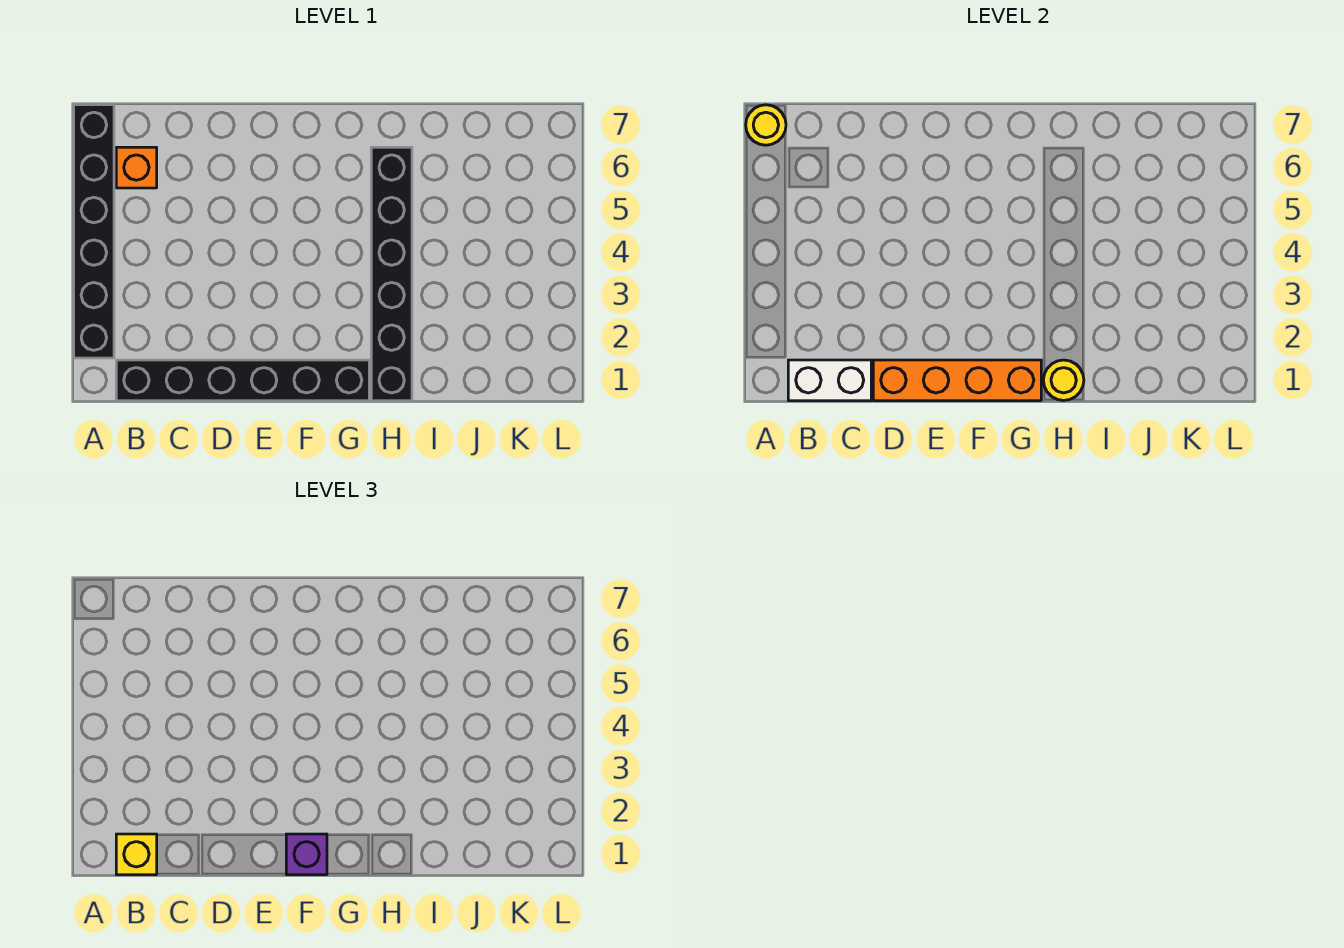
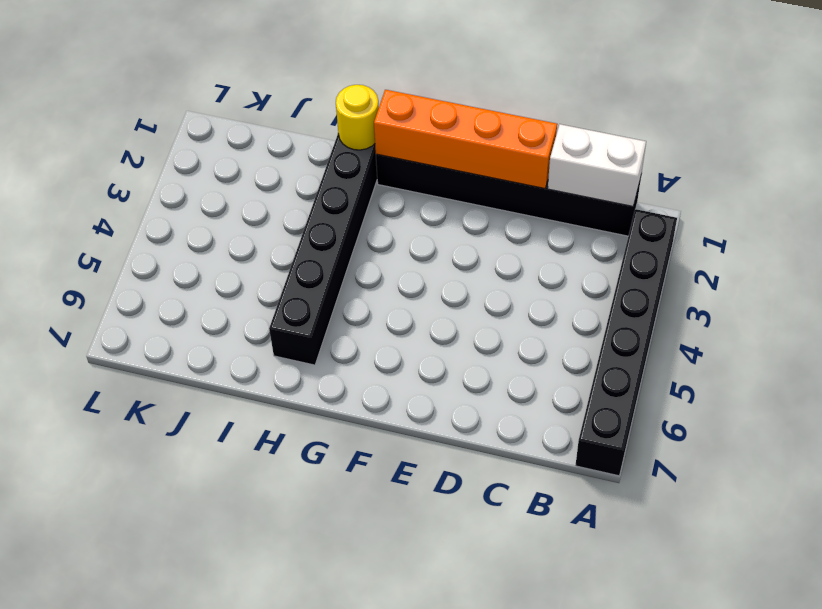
none -> orange 1x1 brick [116,147,157,188]
none -> yellow 1x1 round brick [746,105,786,145]

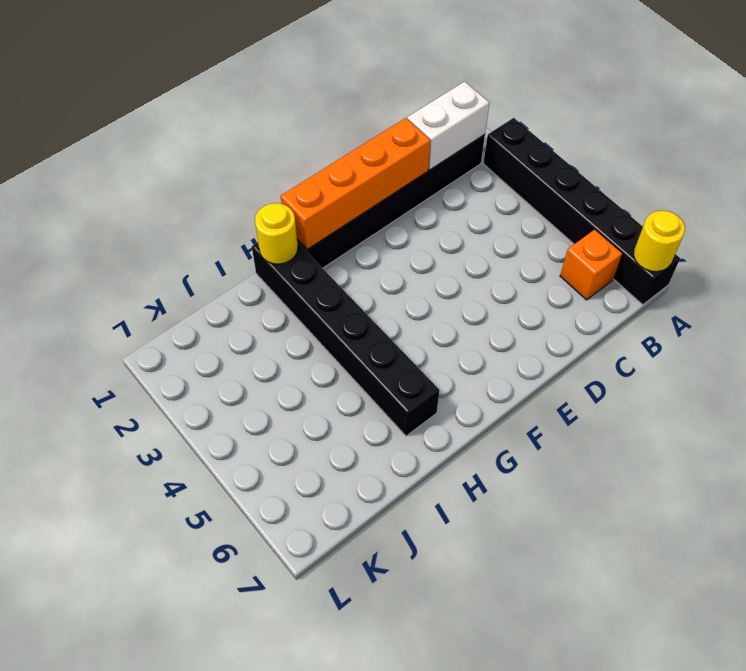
none -> yellow 1x1 brick [116,834,157,875]
none -> purple 1x1 brick [286,834,327,875]

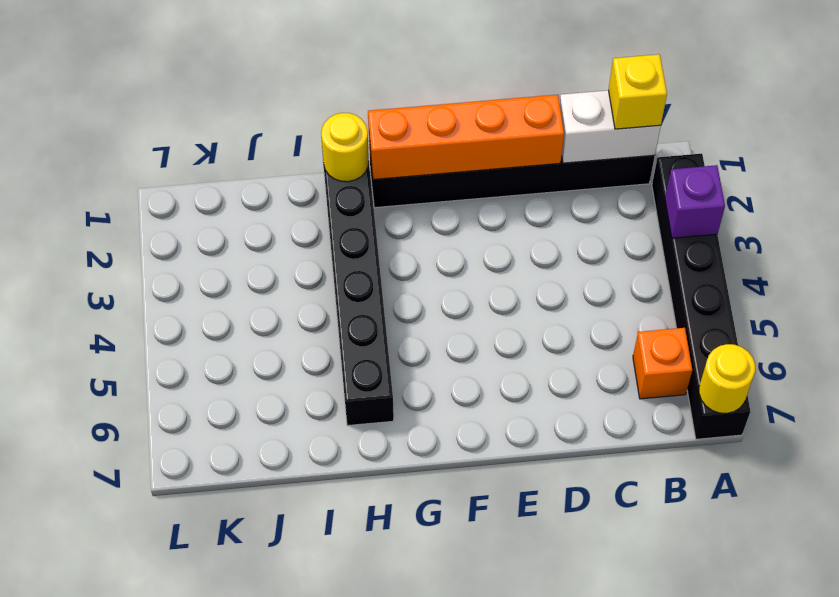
purple 1x1 brick [665,165,725,238] -> purple 1x1 brick moved to [286,834,327,875]

